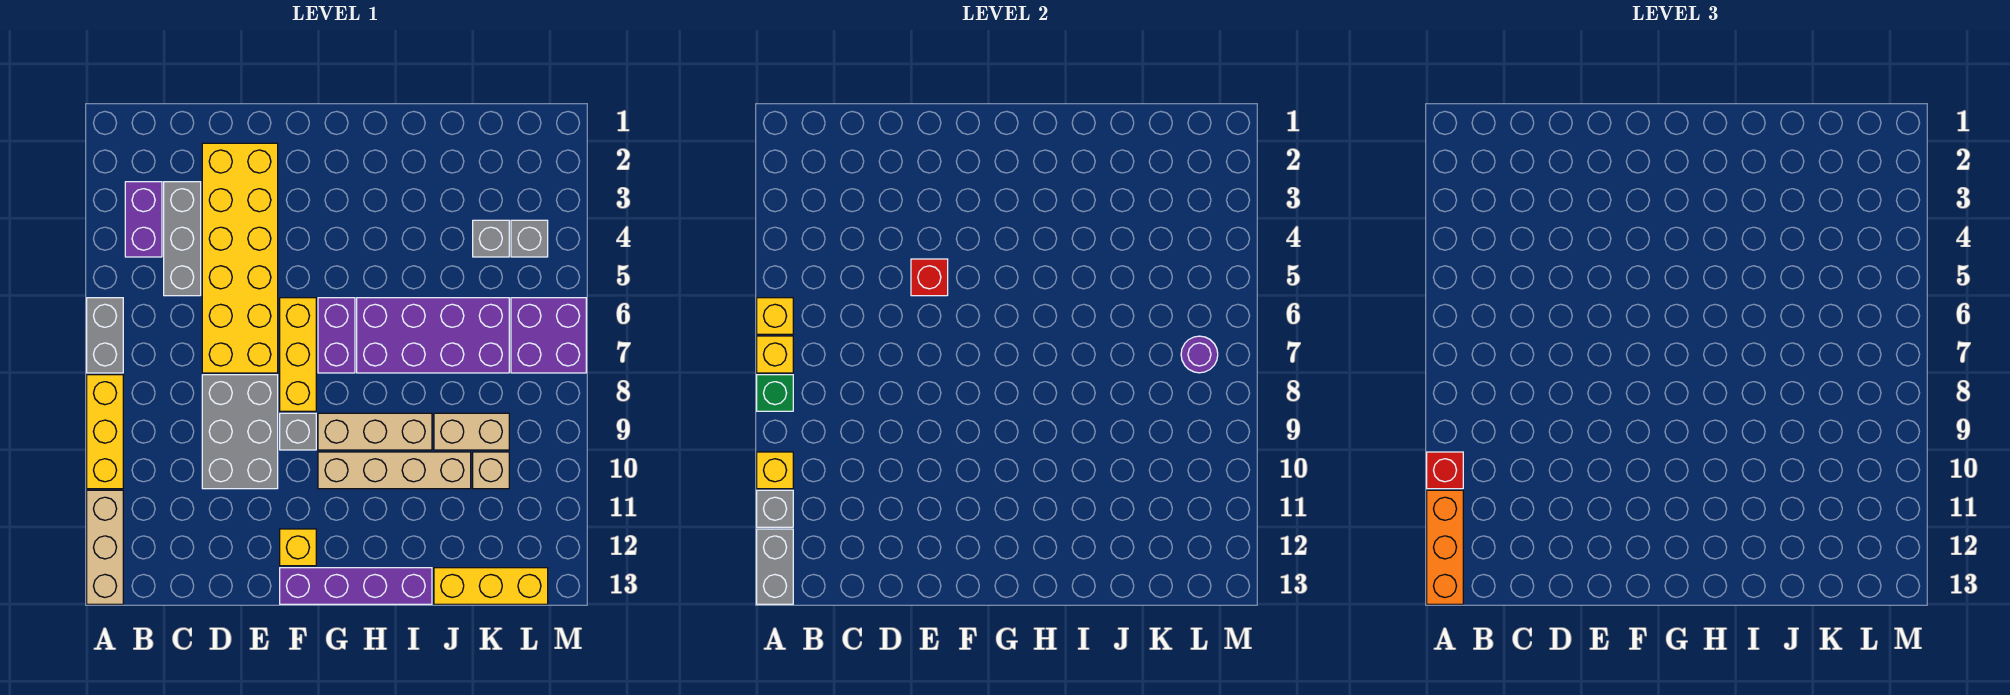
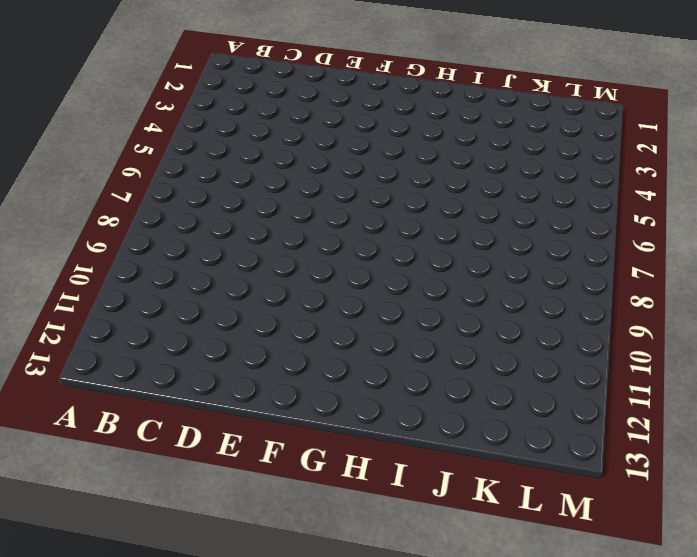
none -> grey 1x2 brick [87,298,123,373]
none -> yellow 1x3 brick [87,375,123,489]
none -> tan 1x3 brick [87,490,123,604]
none -> purple 1x2 brick [125,182,162,257]

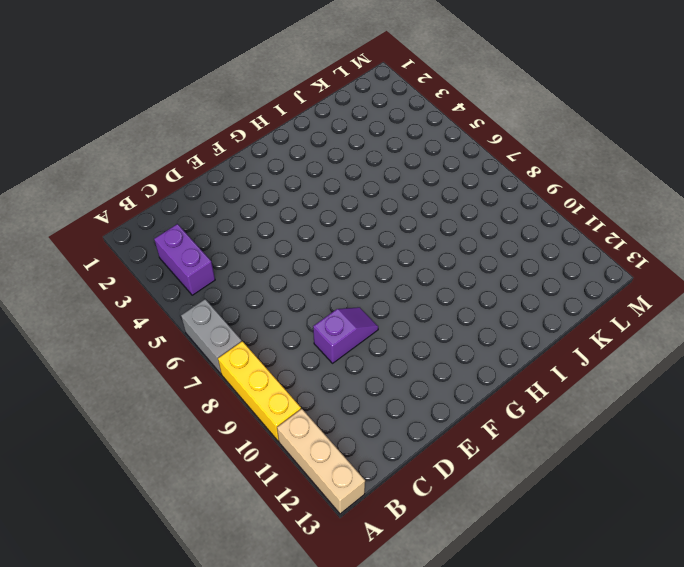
purple 1x2 slope [313,307,378,363] -> grey 2x3 brick [202,375,278,489]
none -> grey 1x3 brick [164,182,201,296]
none -> yellow 2x6 brick [202,143,278,373]
none -> yellow 1x3 brick [280,298,316,411]
none -> grey 1x1 brick [280,413,316,450]

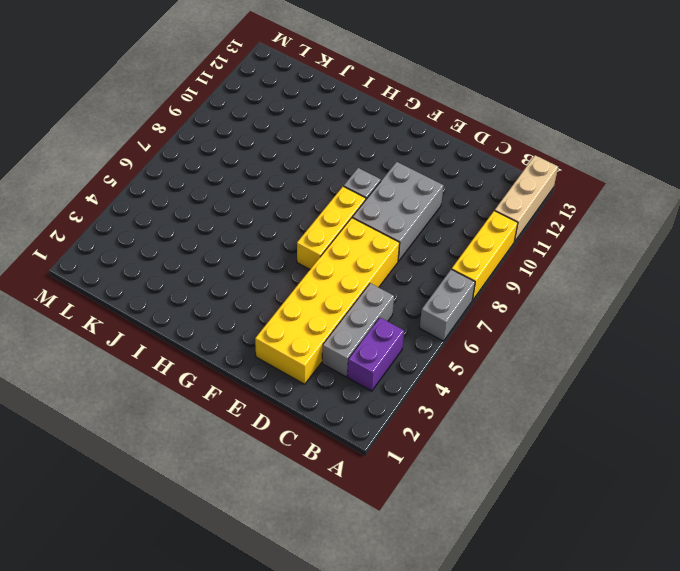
none -> yellow 1x1 brick [280,529,316,566]
none -> purple 1x4 brick [280,568,432,604]
none -> purple 1x2 brick [318,298,355,373]
none -> tan 1x3 brick [318,413,432,450]

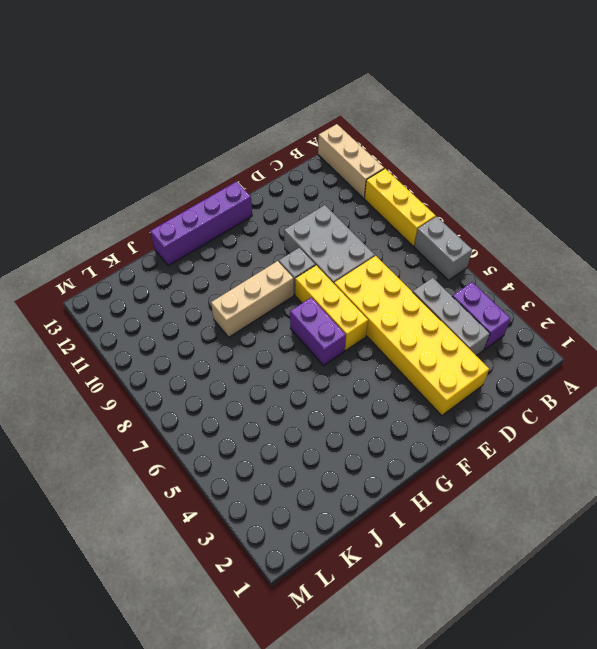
none -> yellow 1x1 brick [280,529,316,566]
none -> tan 1x4 brick [318,452,471,489]
none -> purple 2x4 brick [357,298,509,373]
none -> tan 1x2 brick [434,413,509,450]

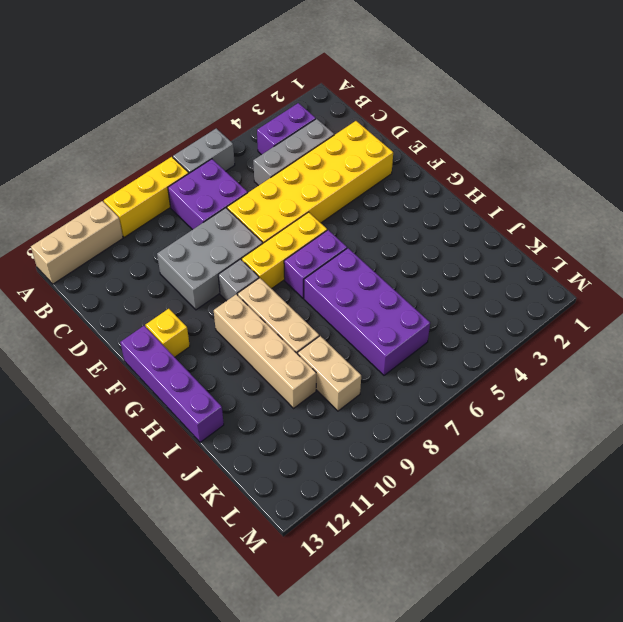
purple 2x2 brick [168,159,248,230] -> purple 2x2 brick moved to [511,298,586,373]
none -> yellow 1x3 brick [434,568,548,604]
none -> grey 1x1 brick [473,220,509,257]
none -> tan 1x1 brick [473,452,509,489]
none -> grey 1x1 brick [511,220,548,257]

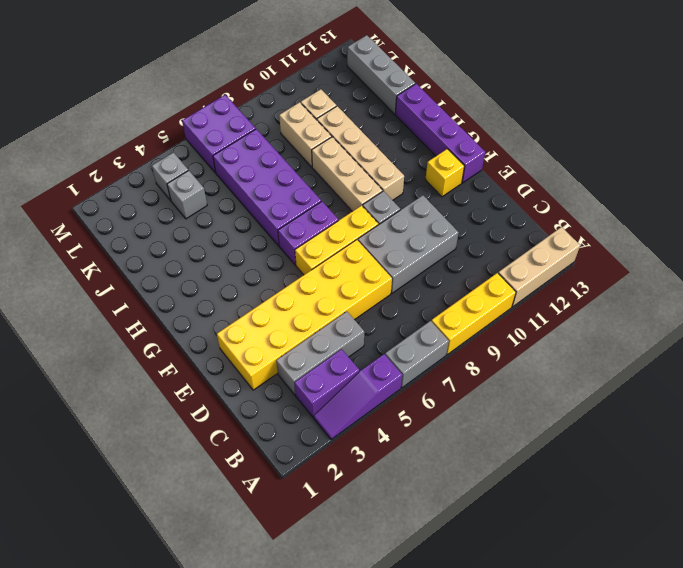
purple 1x3 slope [314,354,402,440] -> none
grey 1x3 brick [347,35,415,114] -> yellow 1x3 brick [434,568,548,604]
none -> yellow 1x1 brick [757,298,793,334]
none -> yellow 1x1 brick [757,336,793,373]
none -> green 1x1 brick [757,375,793,411]
none -> yellow 1x1 brick [757,452,793,489]

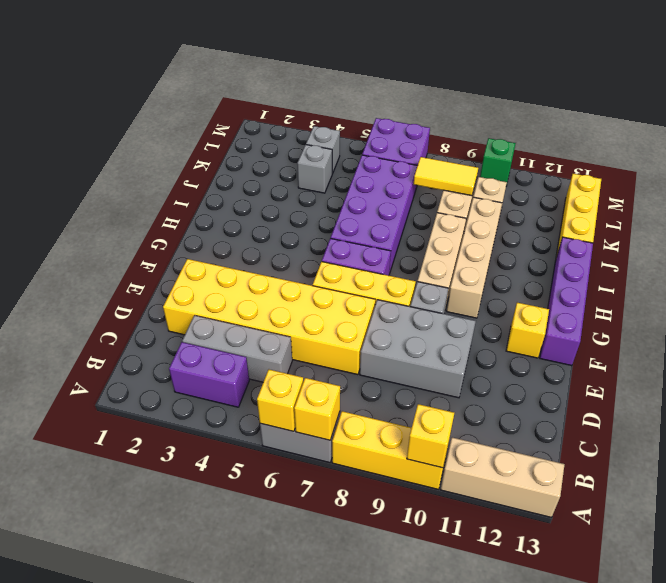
yellow 1x2 tile [414,157,478,196] -> none
green 1x1 brick [480,138,516,186] -> green 1x1 brick moved to [757,375,793,411]
none -> grey 1x1 brick [757,490,793,527]
none -> grey 1x2 brick [757,529,793,604]
none -> red 1x1 brick [911,259,948,296]
none -> purple 1x1 round brick [1181,336,1218,373]

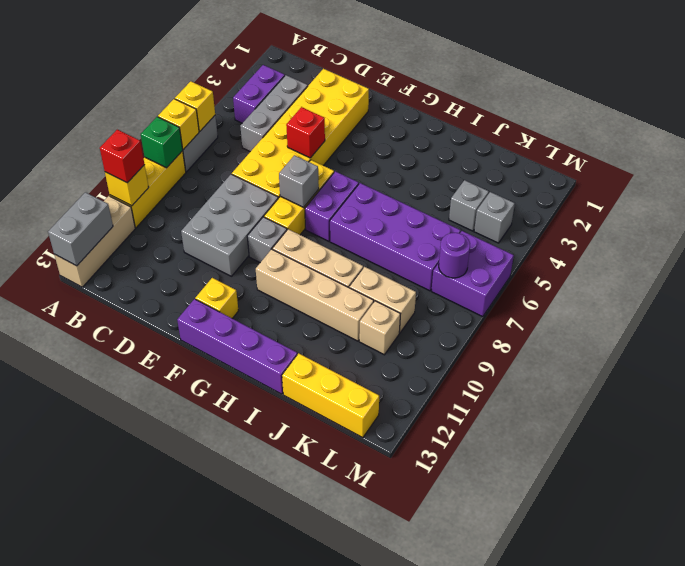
grey 1x1 brick [279,155,319,207] -> grey 1x1 brick moved to [757,490,793,527]
none -> orange 1x3 brick [1427,490,1463,604]

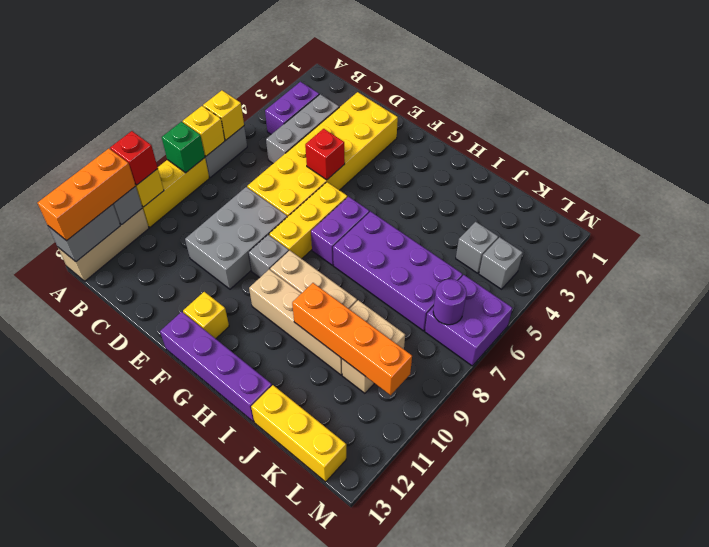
orange 1x4 brick [292,283,412,395] -> none

